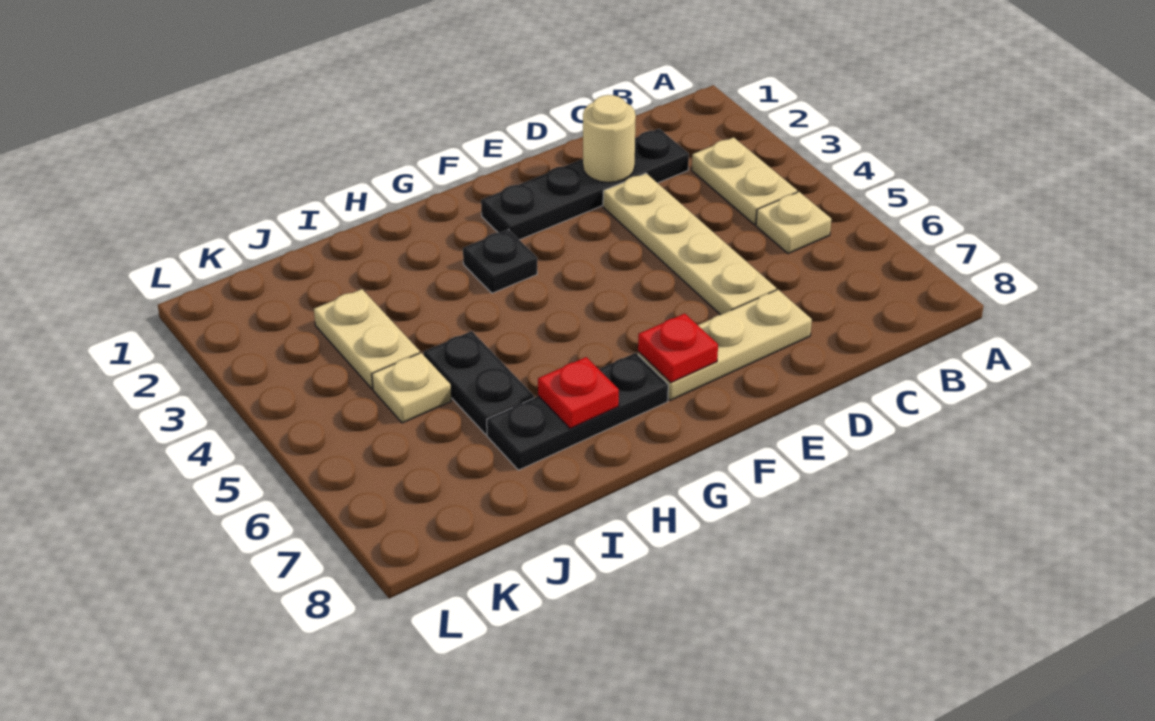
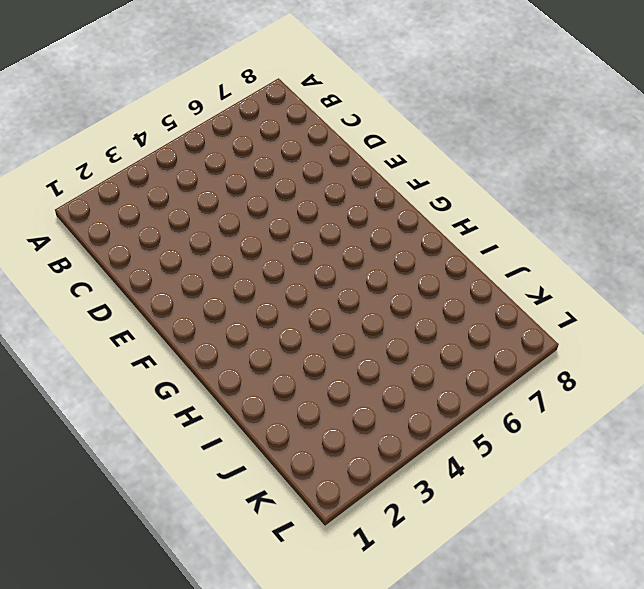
none -> tan 1x2 plate [692,137,797,225]
none -> tan 1x1 plate [756,192,831,254]
none -> black 1x4 plate [481,129,689,240]

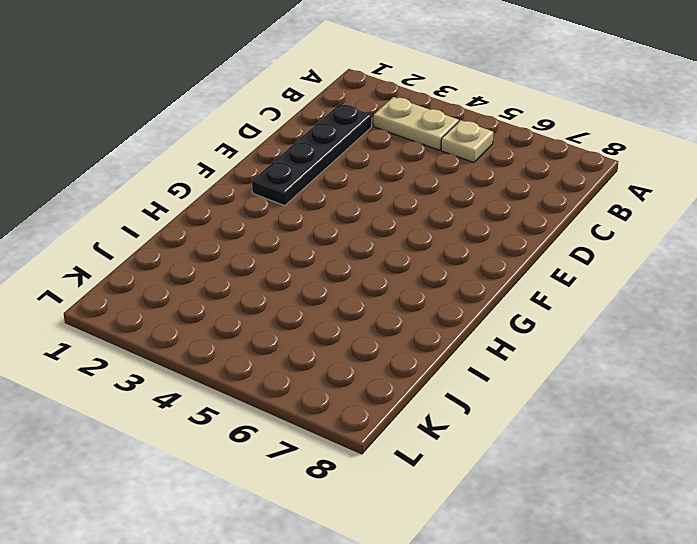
none -> tan 1x4 plate [603,173,776,315]
none -> tan 1x3 plate [638,290,812,401]
none -> black 1x1 plate [463,229,537,293]

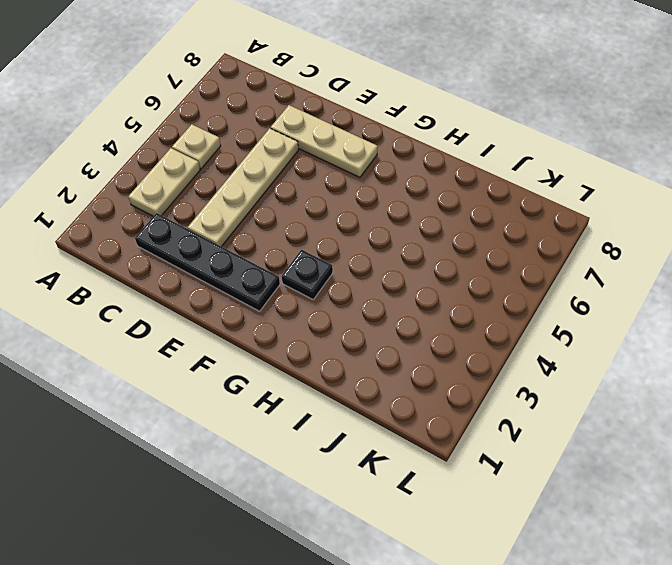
none -> black 1x3 plate [487,353,668,470]
none -> black 1x2 plate [424,331,534,434]
none -> tan 1x2 plate [314,289,420,389]

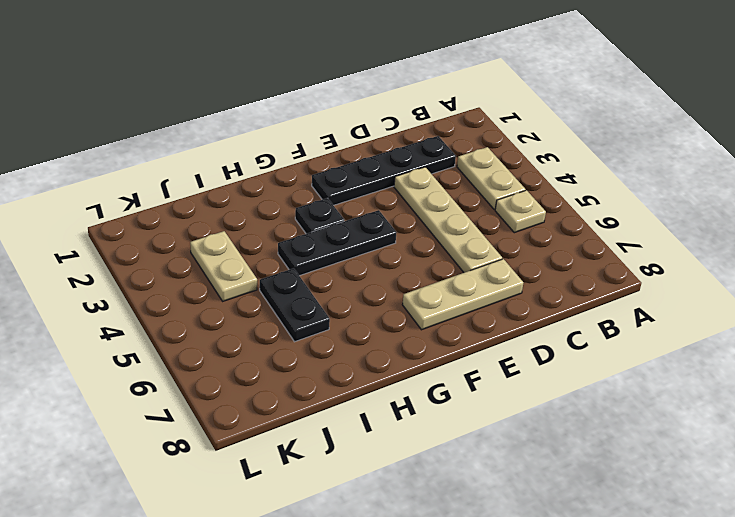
black 1x3 plate [278,210,397,276] -> black 1x3 plate moved to [487,353,668,470]
none -> tan 1x1 plate [372,353,451,423]
none -> tan 1x1 round brick [583,95,636,182]
none -> red 1x1 plate [638,313,718,383]

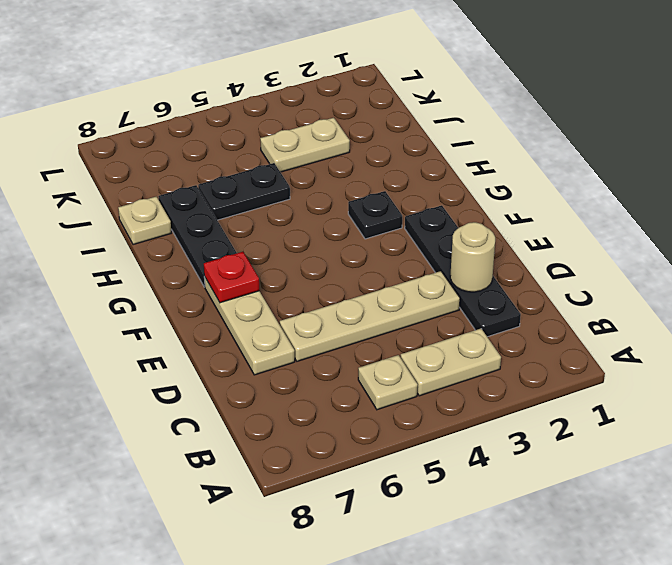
tan 1x1 plate [118,197,172,245] -> tan 1x1 plate moved to [372,353,451,423]
none -> red 1x1 plate [538,357,619,429]

